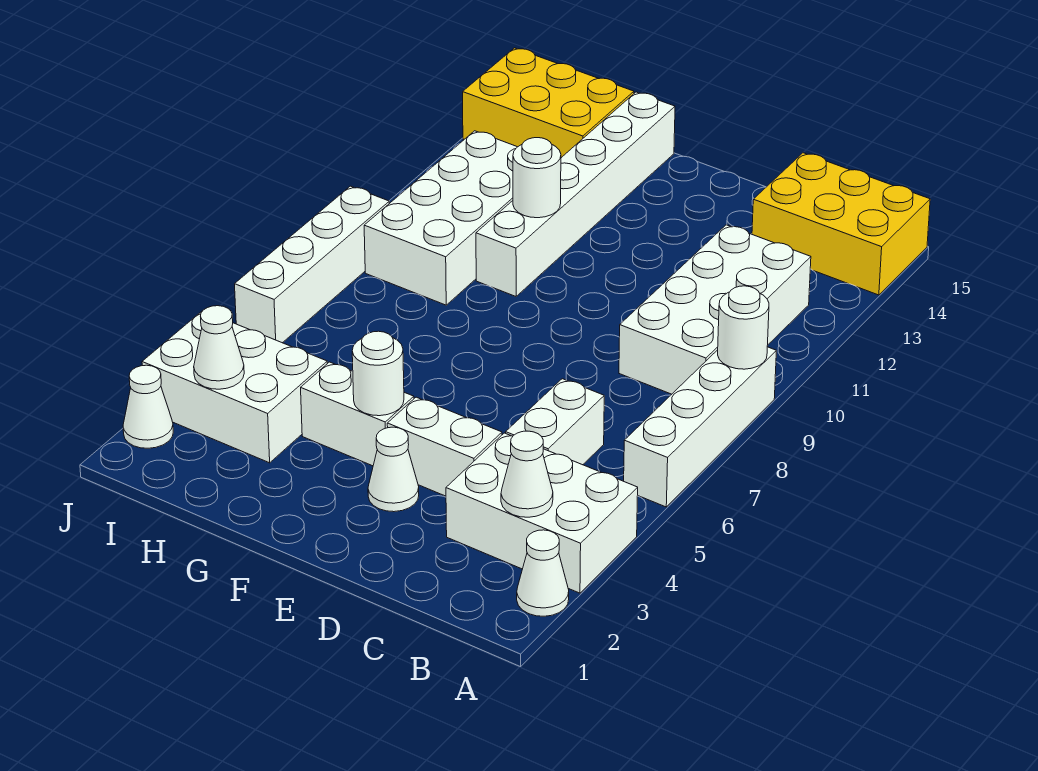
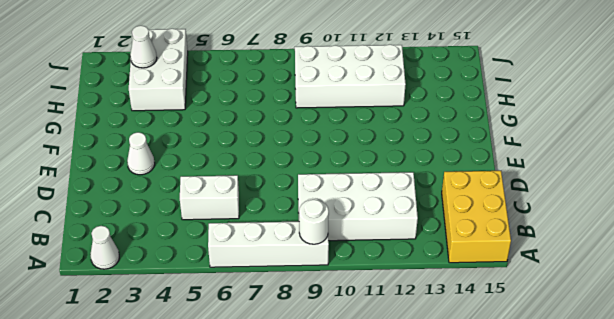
none -> white 2x3 brick [446,433,638,593]
none -> white 1x2 brick [387,397,502,496]
none -> white 1x2 brick [301,362,414,466]

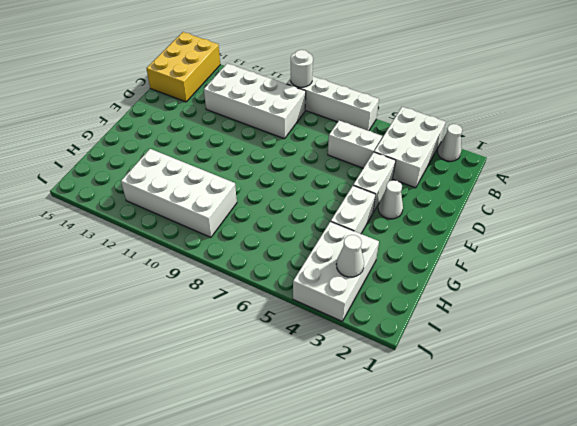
none -> white 1x6 brick [476,92,675,296]
none -> yellow 2x3 brick [463,48,634,158]
none -> white 1x1 cone [123,365,173,448]

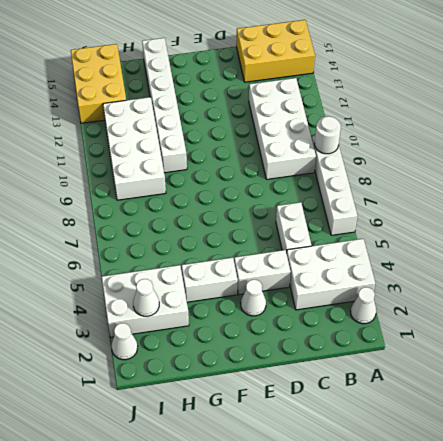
yellow 2x3 brick [71,44,126,123] -> yellow 2x3 brick turned to [463,48,634,158]
none -> white 1x4 brick [235,186,389,343]
none -> white 1x1 cone [501,431,553,517]
none -> white 1x1 round brick [352,331,404,416]

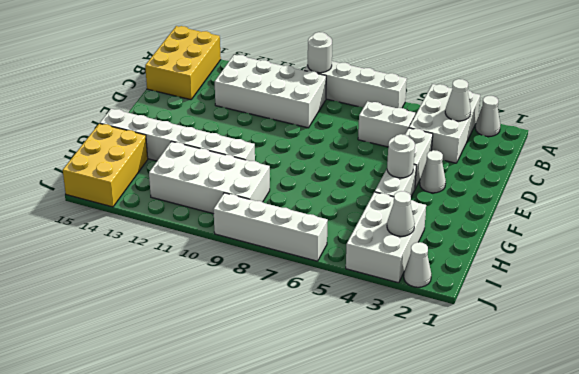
none -> white 1x1 round brick [513,138,561,218]

